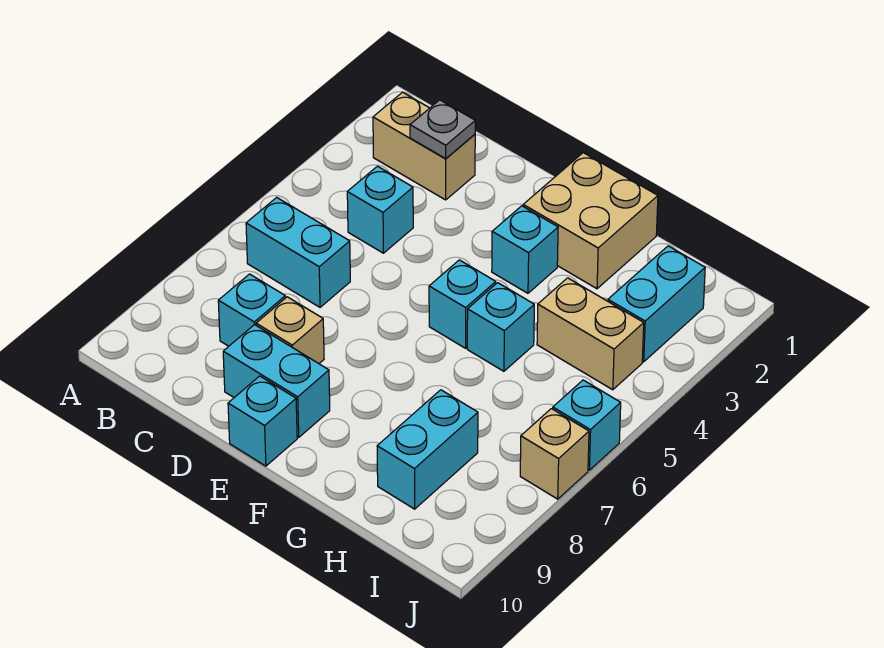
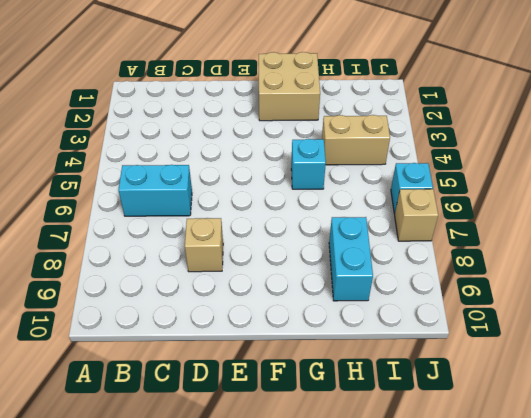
none -> tan 1x2 brick [373,92,475,200]
none -> cyan 1x1 brick [347,166,413,253]
none -> cyan 1x1 brick [218,274,285,346]

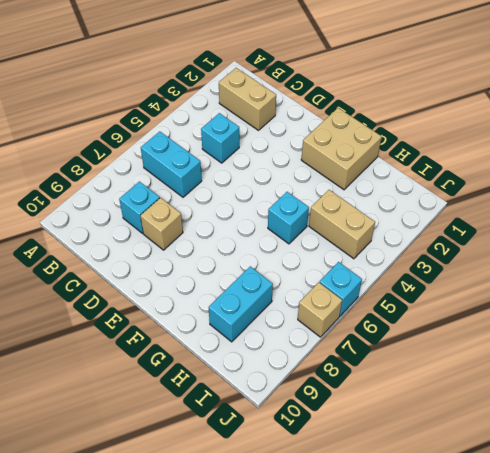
none -> cyan 1x2 brick [223,325,330,437]
none -> cyan 1x1 brick [228,376,297,466]
none -> cyan 1x1 brick [492,206,558,293]

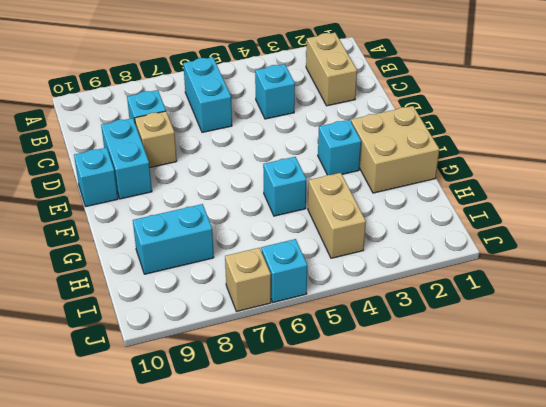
none -> cyan 1x1 brick [429,260,496,348]
none -> cyan 1x2 brick [608,246,705,362]
none -> grey 1x1 plate [410,100,475,159]

